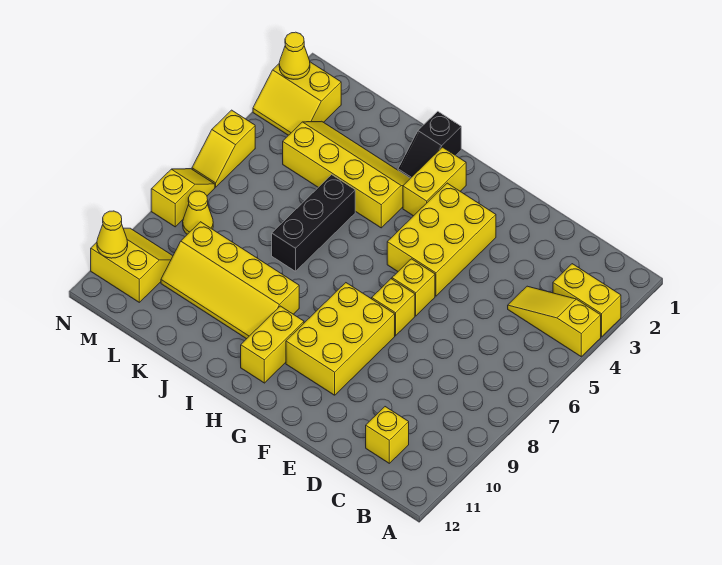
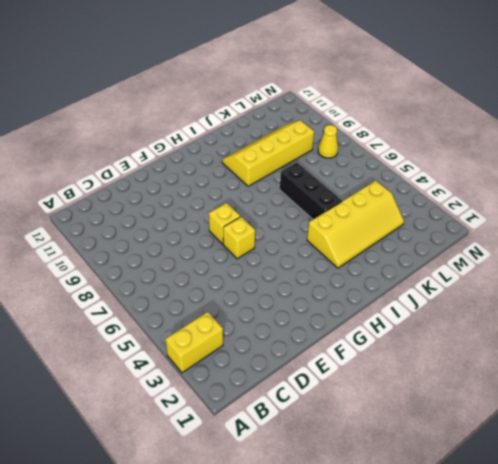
none -> yellow 1x3 slope [508,286,601,356]
none -> yellow 1x1 brick [366,407,409,463]
none -> yellow 2x3 brick [387,183,496,296]

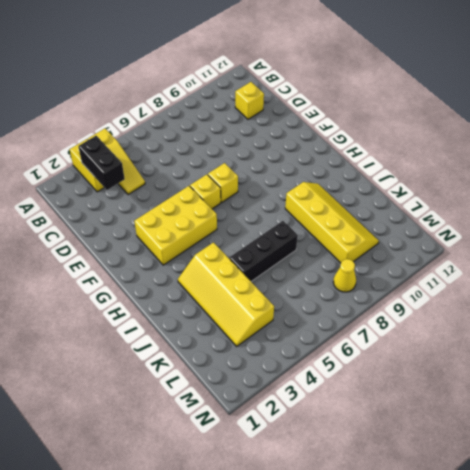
black 1x2 brick [78,136,125,190] -> none
none -> yellow 2x3 brick [286,283,395,395]
none -> yellow 1x2 brick [403,147,466,216]
none -> yellow 1x2 brick [241,306,304,383]

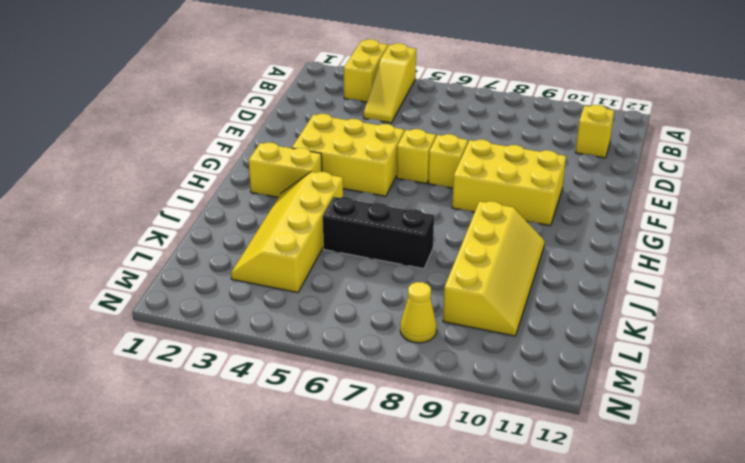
none -> yellow 1x2 brick [241,306,304,383]
none -> black 1x2 slope [398,111,461,178]
none -> yellow 2x2 slope [253,62,341,135]

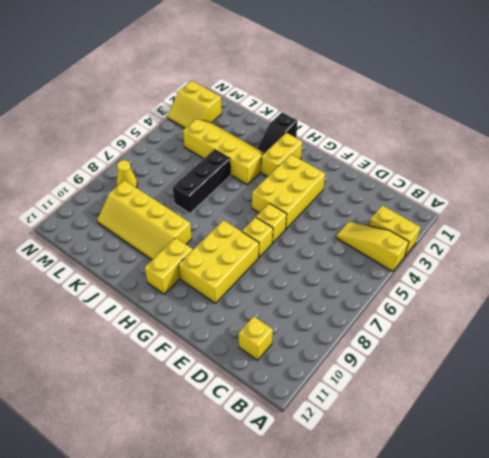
none -> yellow 2x2 slope [91,228,173,302]
none -> yellow 1x2 slope [192,110,255,187]
none -> yellow 1x2 slope [151,169,215,227]

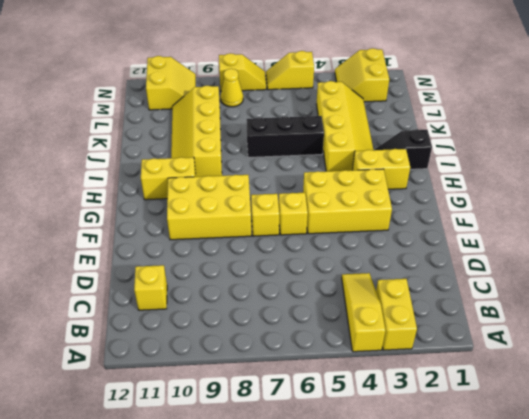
none -> yellow 1x1 cone [279,32,310,79]
none -> yellow 1x1 cone [97,211,128,258]

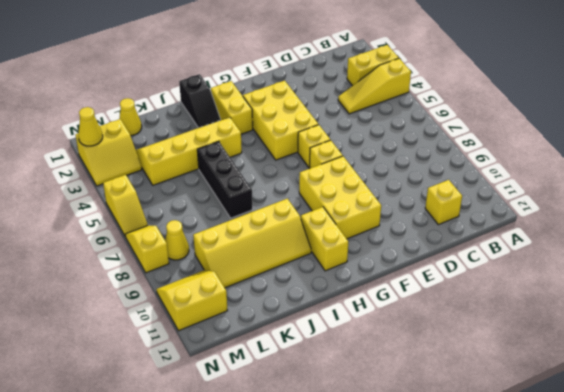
yellow 1x1 cone [119,98,142,136] -> yellow 1x1 cone moved to [97,211,128,258]

